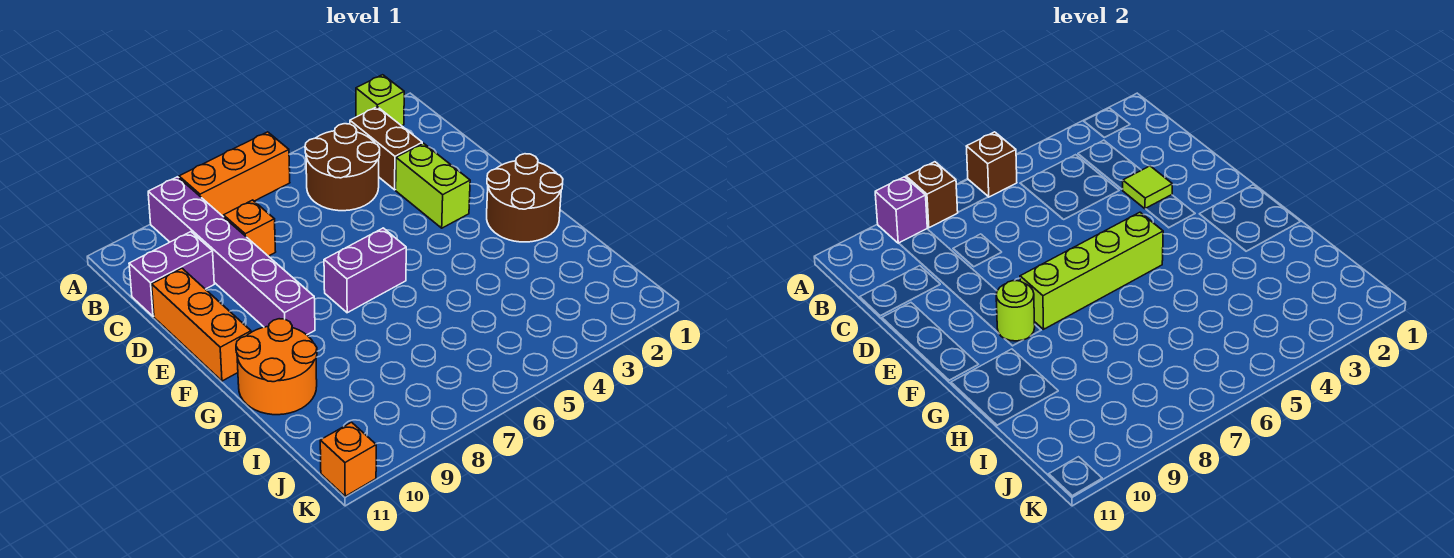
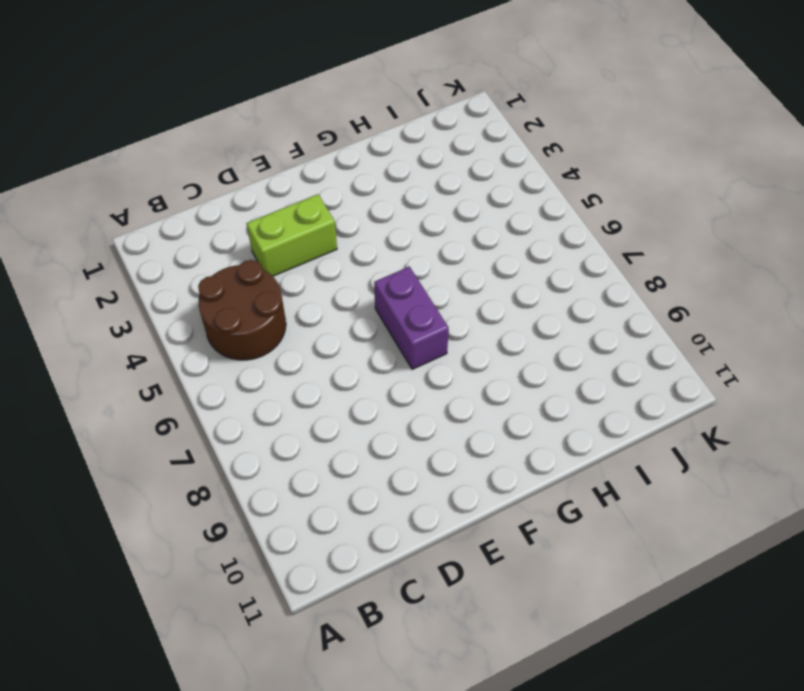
none -> lime 1x1 brick [356,75,404,126]
none -> orange 1x3 brick [179,132,290,217]
none -> purple 1x6 brick [148,177,315,335]

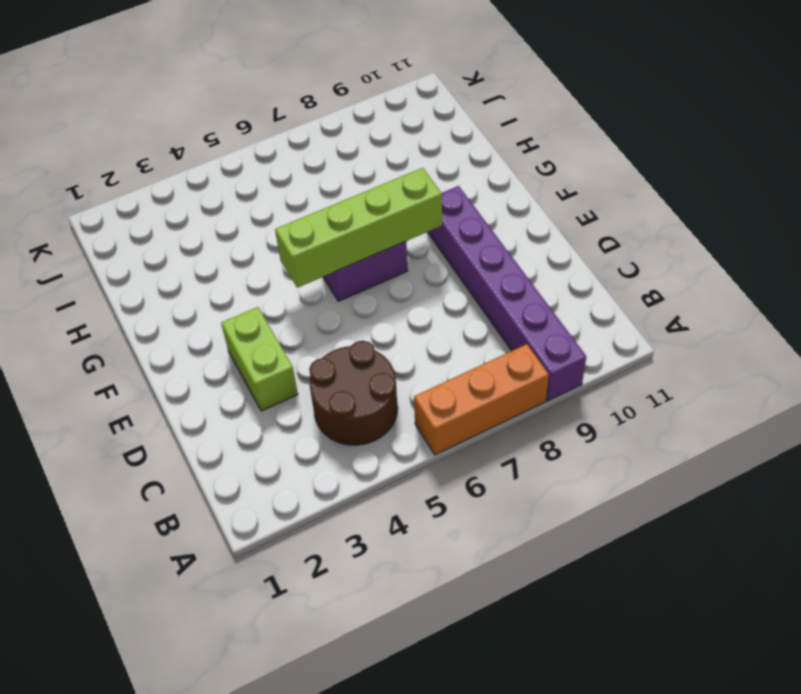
none -> lime 1x1 brick [356,75,404,126]
none -> brown 1x2 brick [350,107,422,190]
none -> orange 1x1 brick [224,200,276,256]

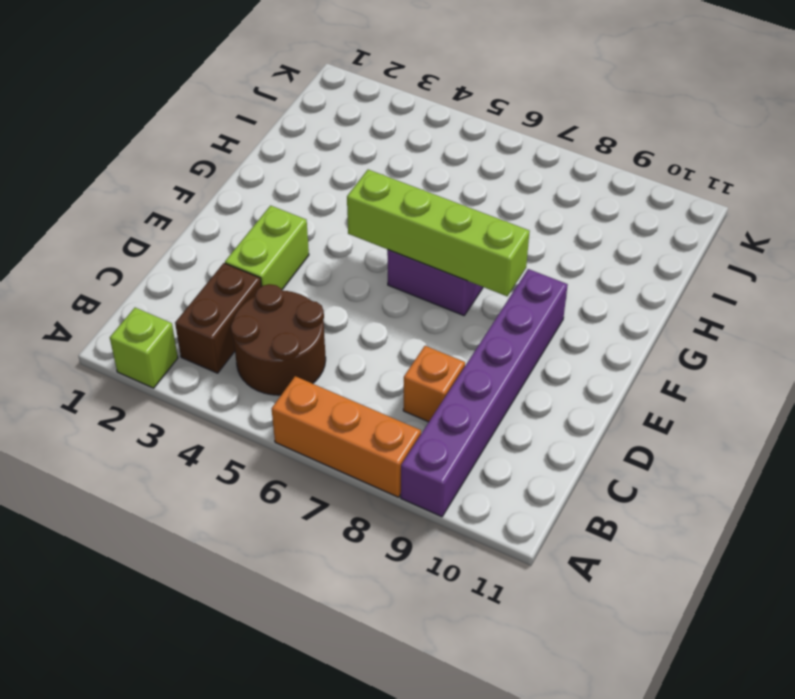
none -> purple 1x2 brick [129,232,214,316]
none -> orange 1x3 brick [152,268,251,381]
none -> brown 2x2 round brick [487,154,563,242]

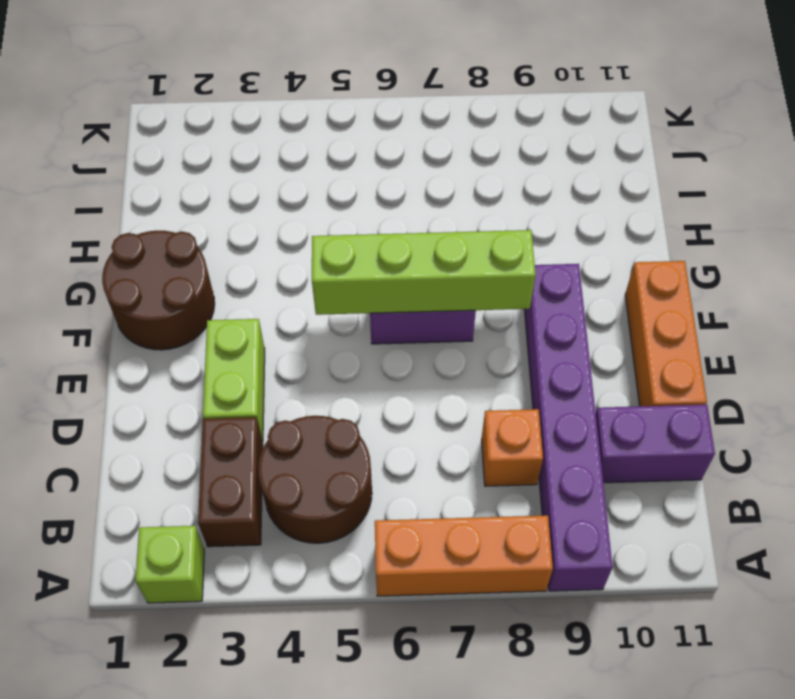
none -> orange 2x2 round brick [236,319,317,415]
none -> orange 1x1 brick [320,422,376,496]
none -> brown 1x1 brick [966,132,1017,197]

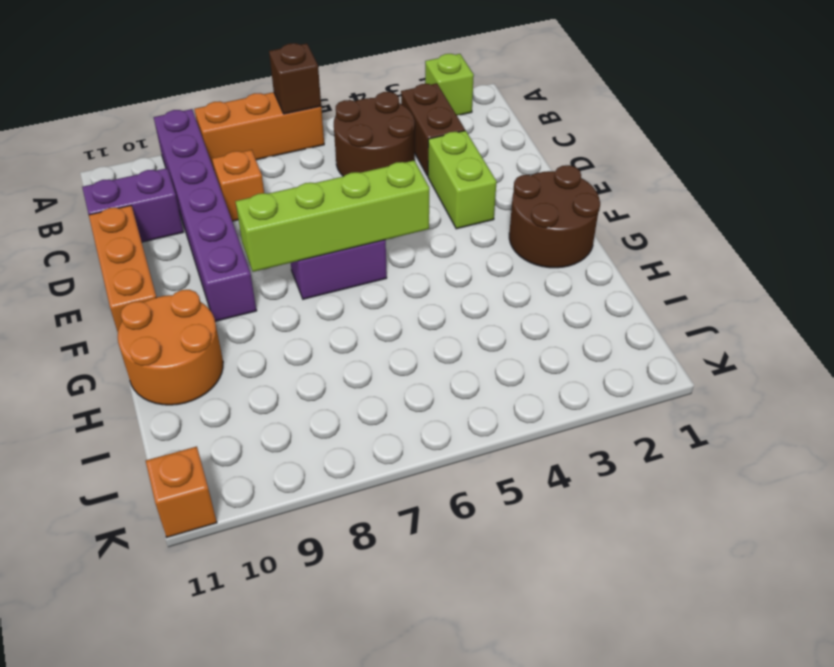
none -> brown 1x1 brick [906,162,958,228]
none -> purple 1x1 brick [875,177,927,243]
none -> lime 1x1 tile [1123,166,1172,209]

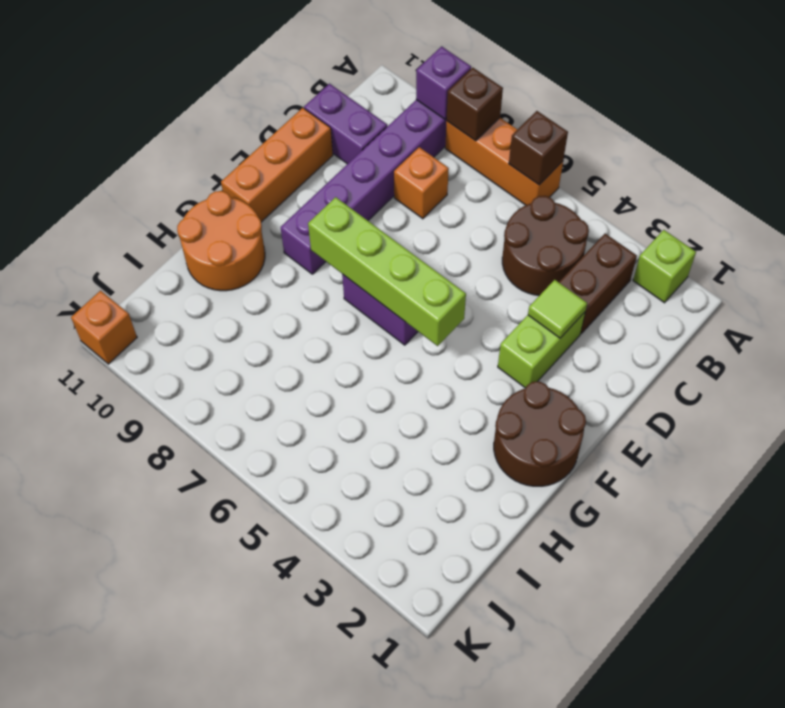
none -> lime 1x1 round brick [996,281,1035,341]

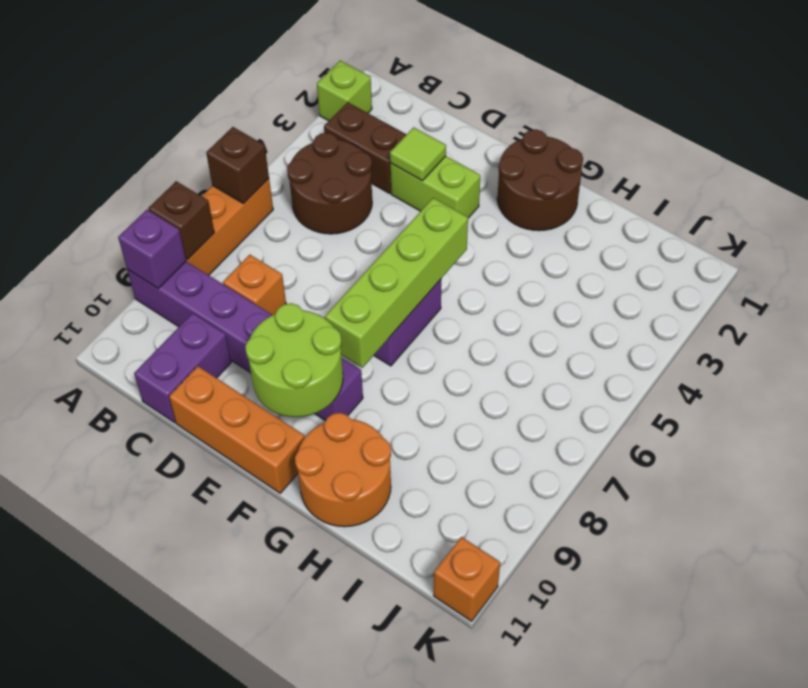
lime 2x2 round brick [245,303,343,417] -> lime 1x1 round brick [996,281,1035,341]

